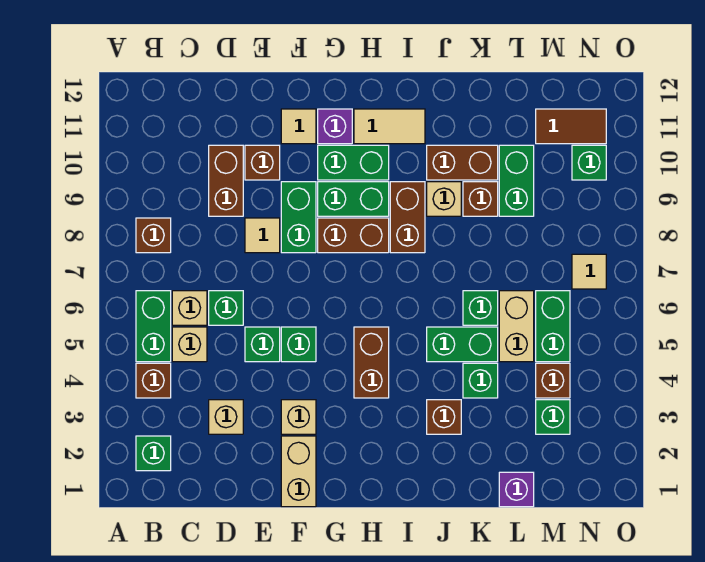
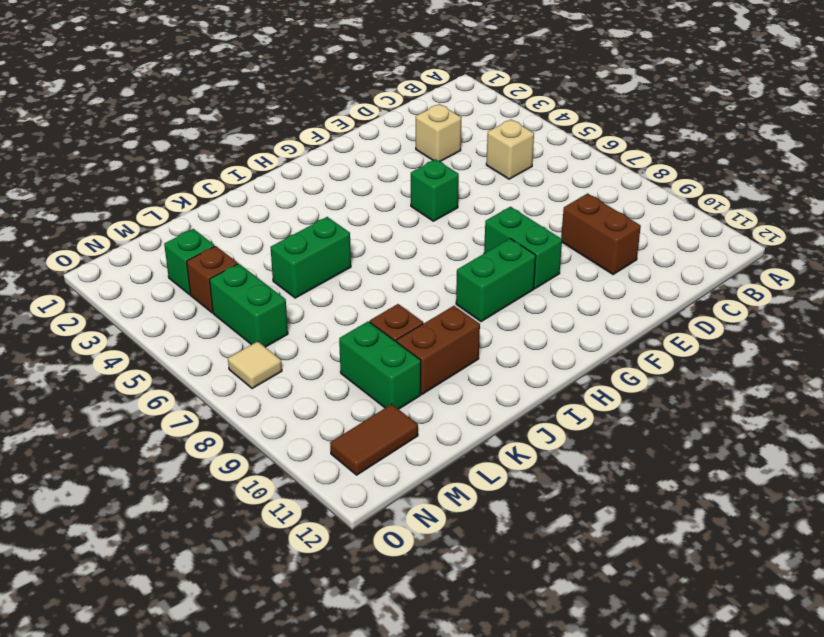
none -> green 1x1 brick [136,436,171,471]
none -> brown 1x1 brick [136,363,171,398]
none -> green 1x2 brick [136,291,171,362]
none -> brown 1x1 brick [136,218,171,253]

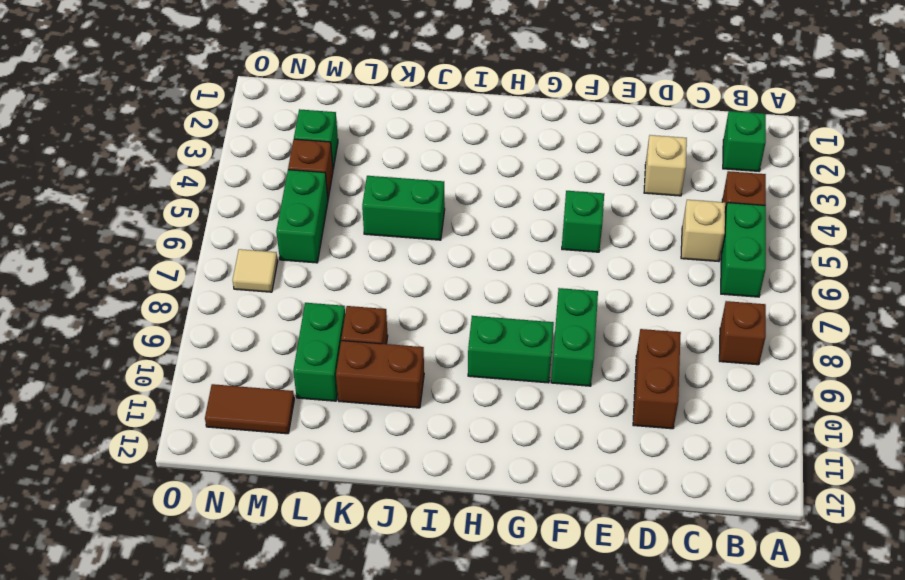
none -> tan 1x1 brick [172,291,207,325]
none -> green 1x1 brick [209,291,243,325]
none -> green 1x1 brick [245,327,280,362]
none -> tan 1x1 tile [245,218,280,253]

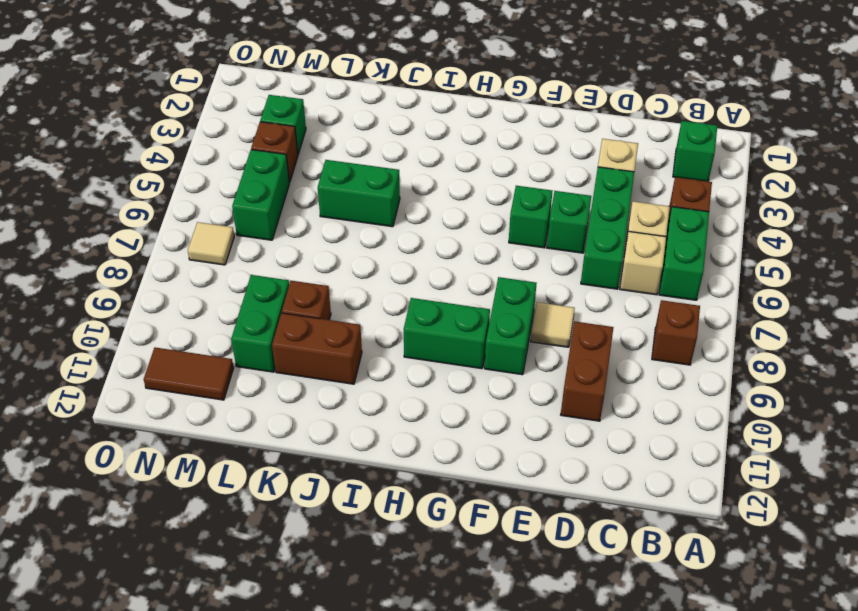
green 1x3 brick [581,167,634,289] -> green 1x1 brick [209,291,243,325]
none -> brown 1x1 brick [245,145,280,180]
none -> tan 1x2 brick [281,436,316,507]
none -> tan 1x1 brick [281,400,316,434]
none -> tan 1x1 tile [281,109,316,144]

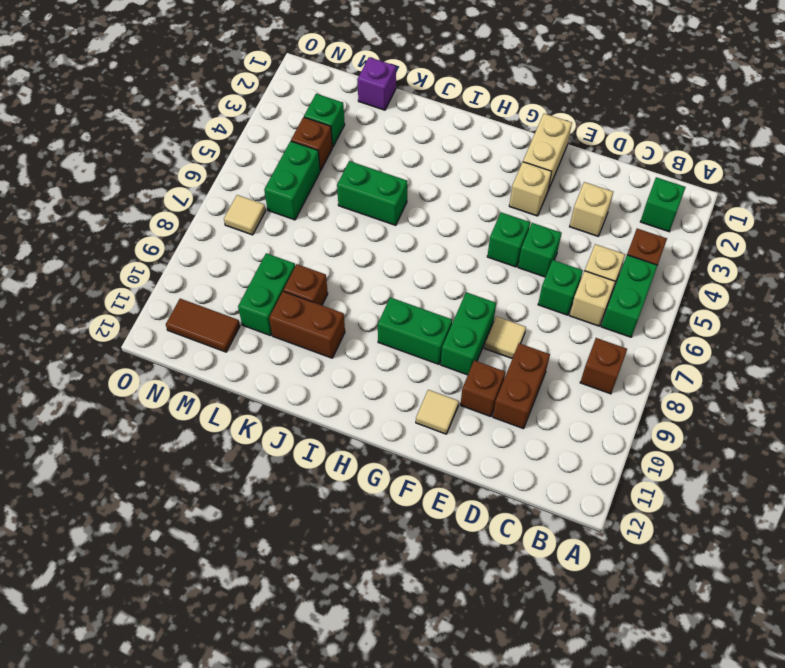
none -> brown 1x2 brick [318,218,389,253]
none -> green 1x2 brick [318,145,389,180]
none -> purple 1x1 brick [318,109,352,144]
none -> brown 1x2 brick [354,327,389,398]

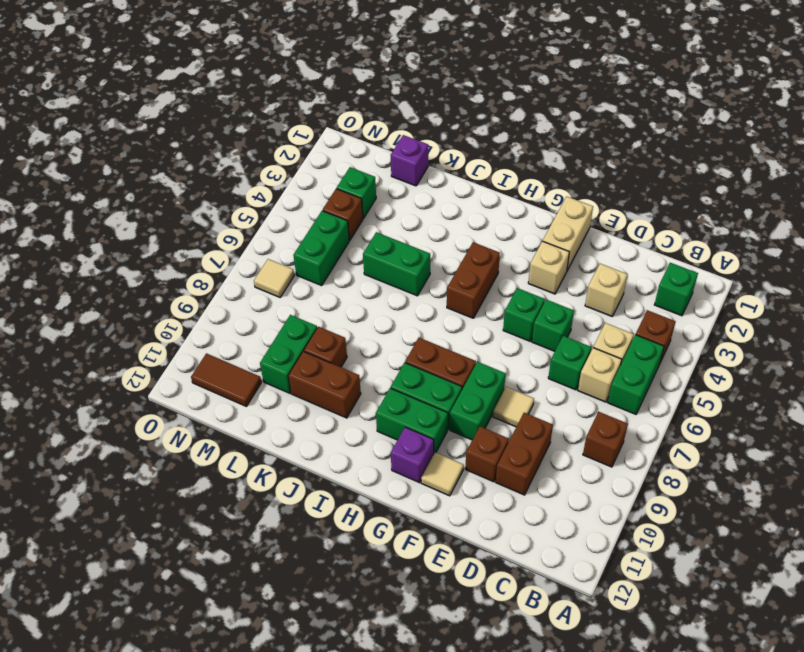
none -> tan 1x2 tile [354,109,425,144]
none -> brown 1x2 brick [390,182,425,253]
none -> brown 1x1 brick [427,400,461,434]
none -> tan 1x1 brick [427,182,461,216]

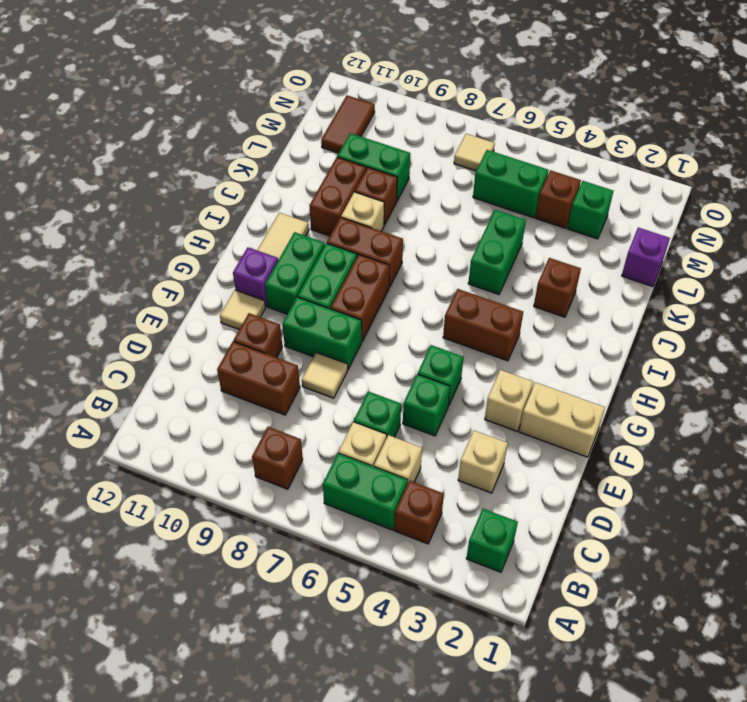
none -> green 1x1 brick [463,363,498,398]
none -> green 1x1 brick [463,291,498,325]
none -> tan 1x2 brick [499,291,534,362]
none -> green 1x1 brick [572,145,606,180]

